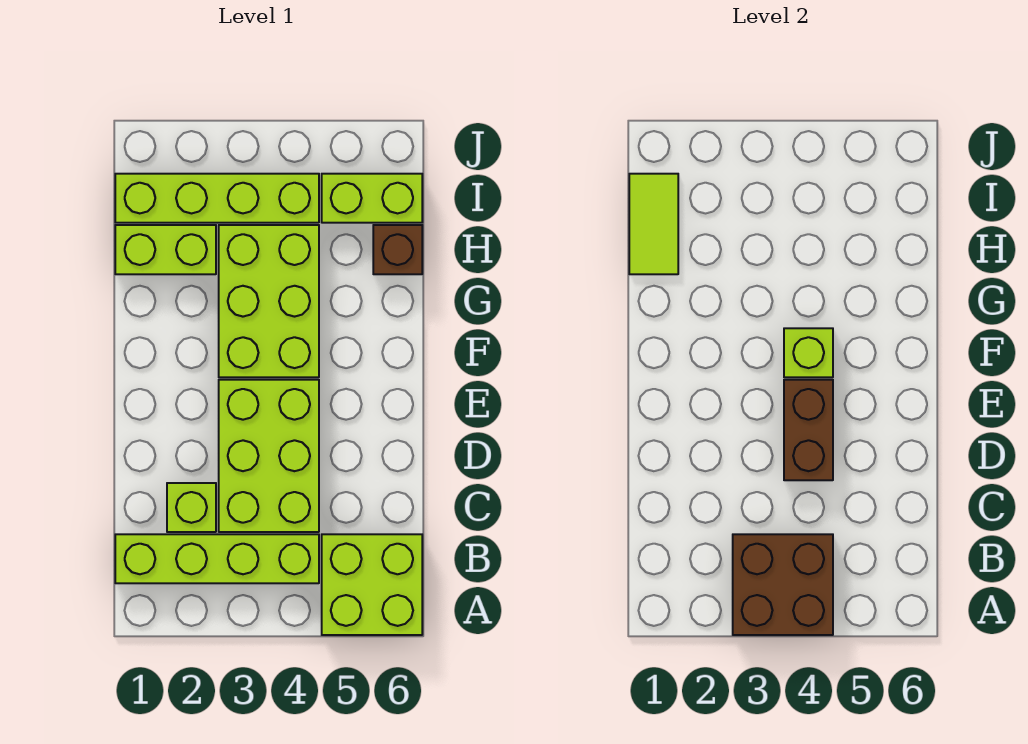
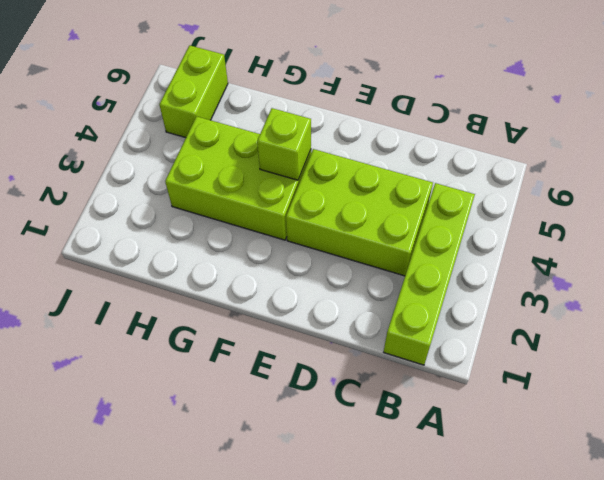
none -> lime 2x2 brick [322,534,422,635]
none -> lime 1x1 brick [167,483,216,532]
none -> lime 1x2 brick [115,225,216,274]

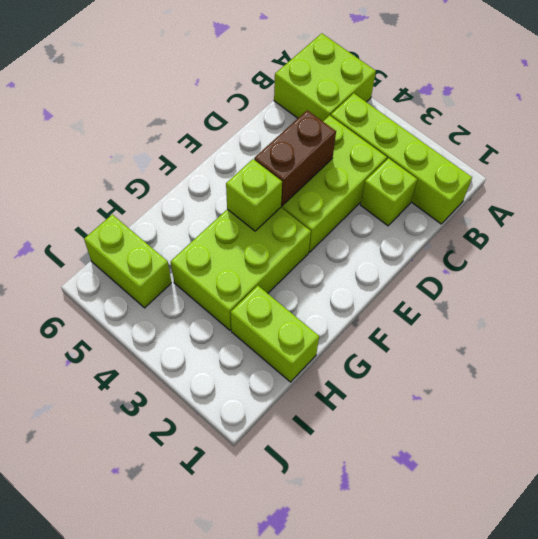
none -> brown 1x1 brick [373,225,422,274]
none -> lime 1x4 brick [115,174,319,223]
none -> brown 2x2 brick [733,534,833,635]

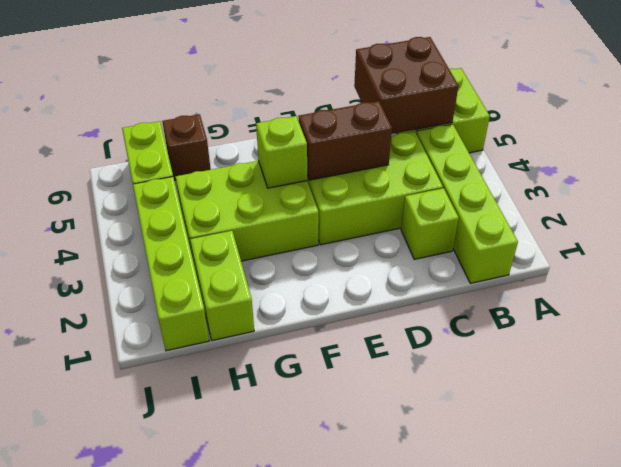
brown 2x2 brick [354,37,458,134] -> brown 2x2 brick moved to [733,534,833,635]
none -> lime 1x2 tile [629,174,678,274]

